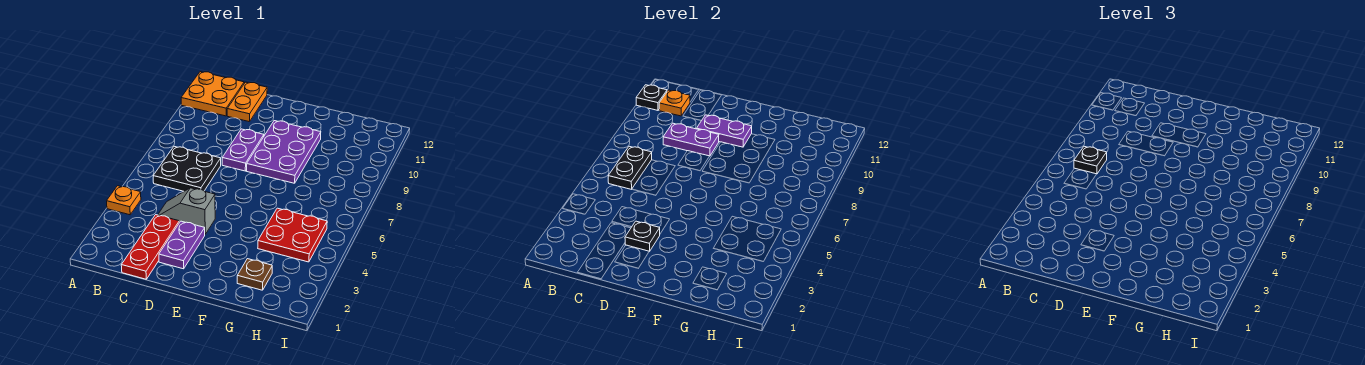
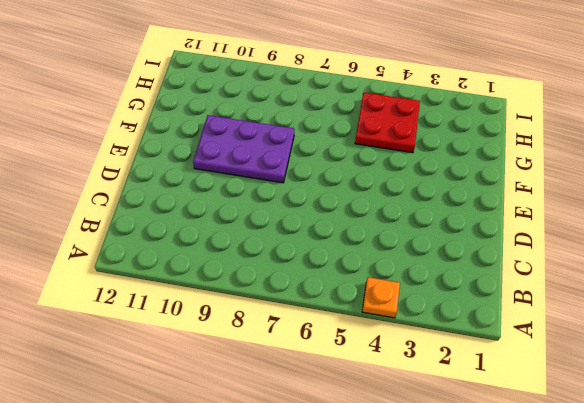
none -> orange 2x2 plate [181,72,244,116]
none -> black 2x2 plate [153,146,221,191]
none -> red 1x3 plate [121,215,179,279]

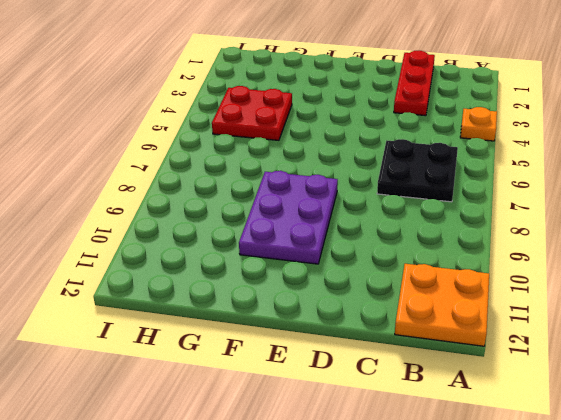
none -> grey 1x2 slope [158,188,215,234]
none -> orange 1x2 plate [227,82,267,122]
none -> purple 1x2 plate [159,221,205,269]

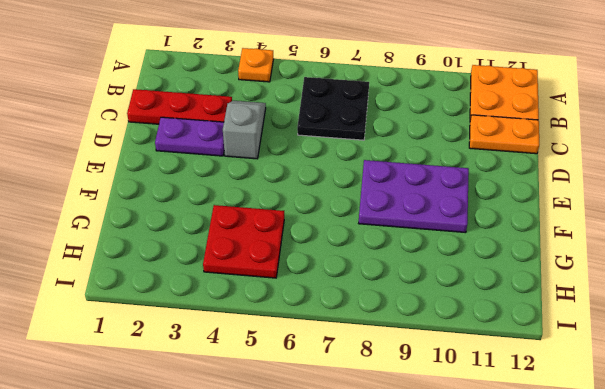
none -> purple 1x2 plate [222,129,264,171]
none -> brown 1x1 plate [237,259,272,290]
none -> black 1x1 plate [636,85,667,110]

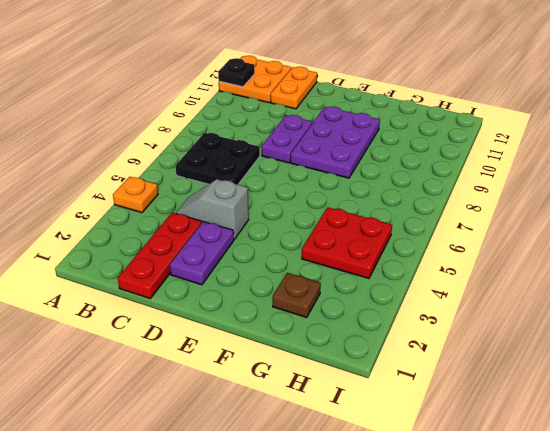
none -> black 1x2 plate [608,146,652,189]
none -> orange 1x1 plate [659,90,690,116]
none -> purple 1x2 plate [663,123,719,156]

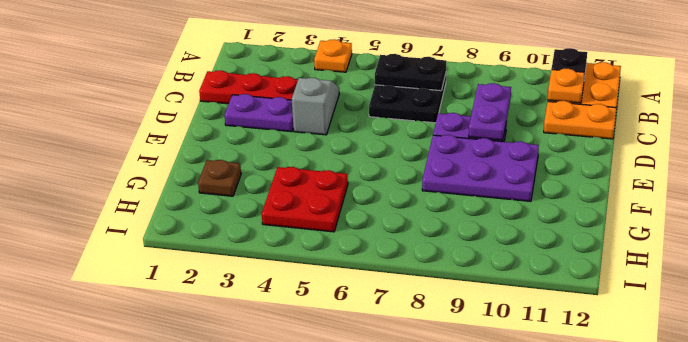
none -> black 1x1 plate [625,221,660,251]
none -> purple 1x2 plate [697,115,752,147]
none -> black 1x1 plate [1074,146,1107,174]

